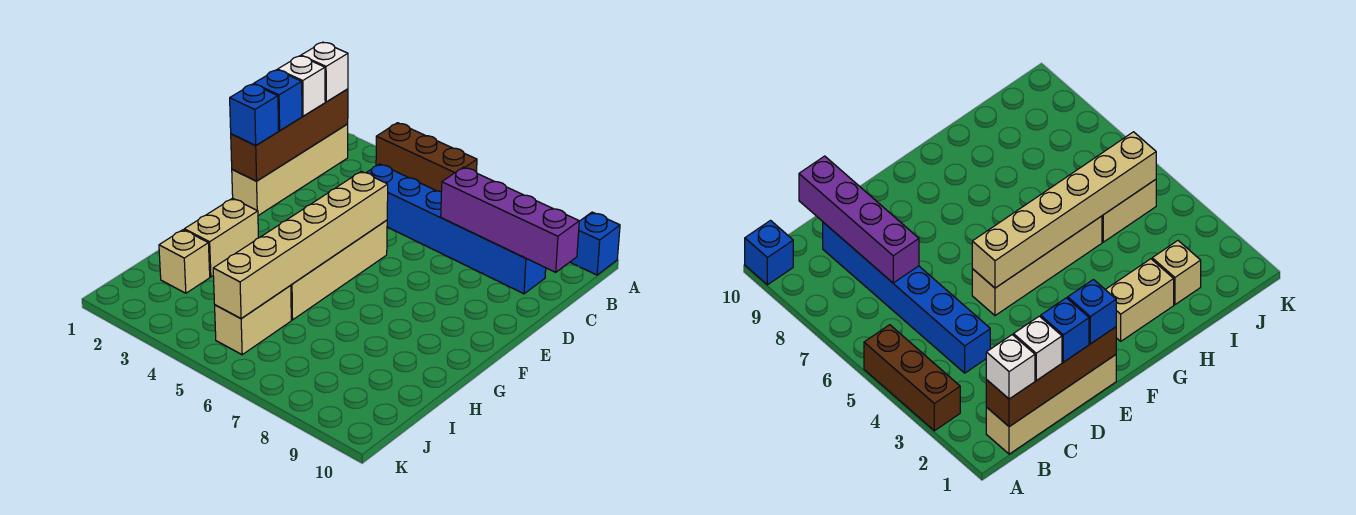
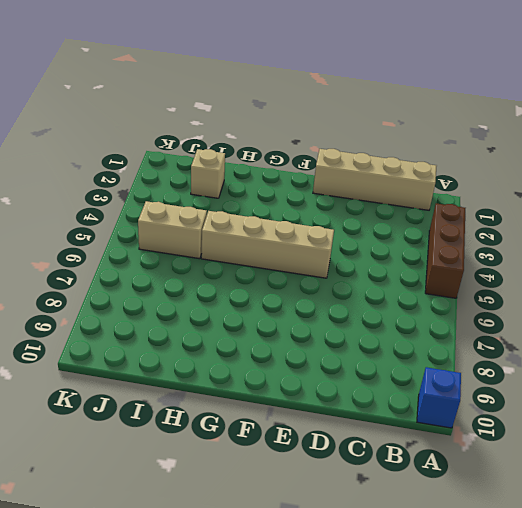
none -> blue 1x6 brick [366,164,546,294]
none -> tan 1x2 brick [184,198,258,277]
none -> brown 1x4 brick [231,89,348,181]

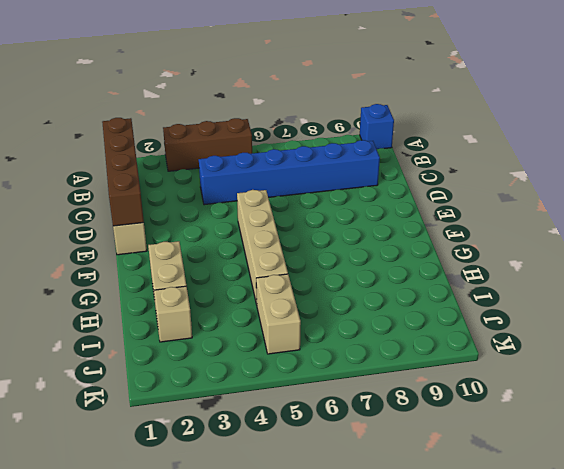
none -> purple 1x4 brick [441,167,579,272]
none -> tan 1x6 brick [213,172,388,318]
none -> white 1x1 brick [301,42,348,102]

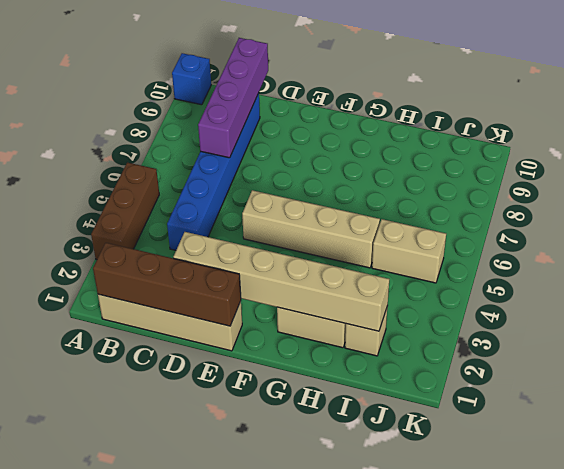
tan 1x6 brick [173,232,389,331] -> tan 1x6 brick moved to [213,172,388,318]
none -> white 1x1 brick [301,42,348,102]
none -> white 1x1 brick [278,56,325,116]
none -> blue 1x1 brick [254,70,302,131]

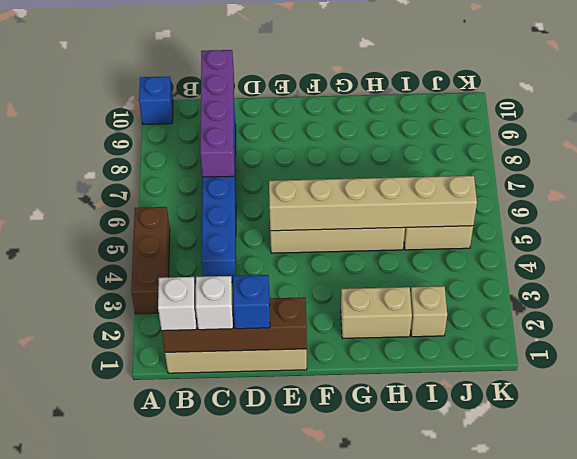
none -> blue 1x1 brick [230,84,279,146]

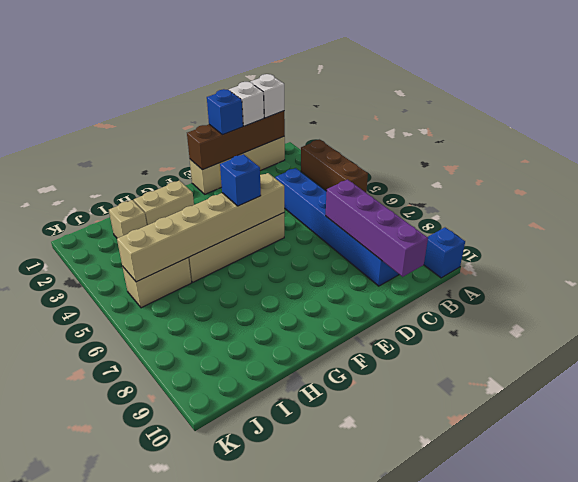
blue 1x1 brick [220,154,261,206] -> blue 1x1 brick moved to [230,84,279,146]

